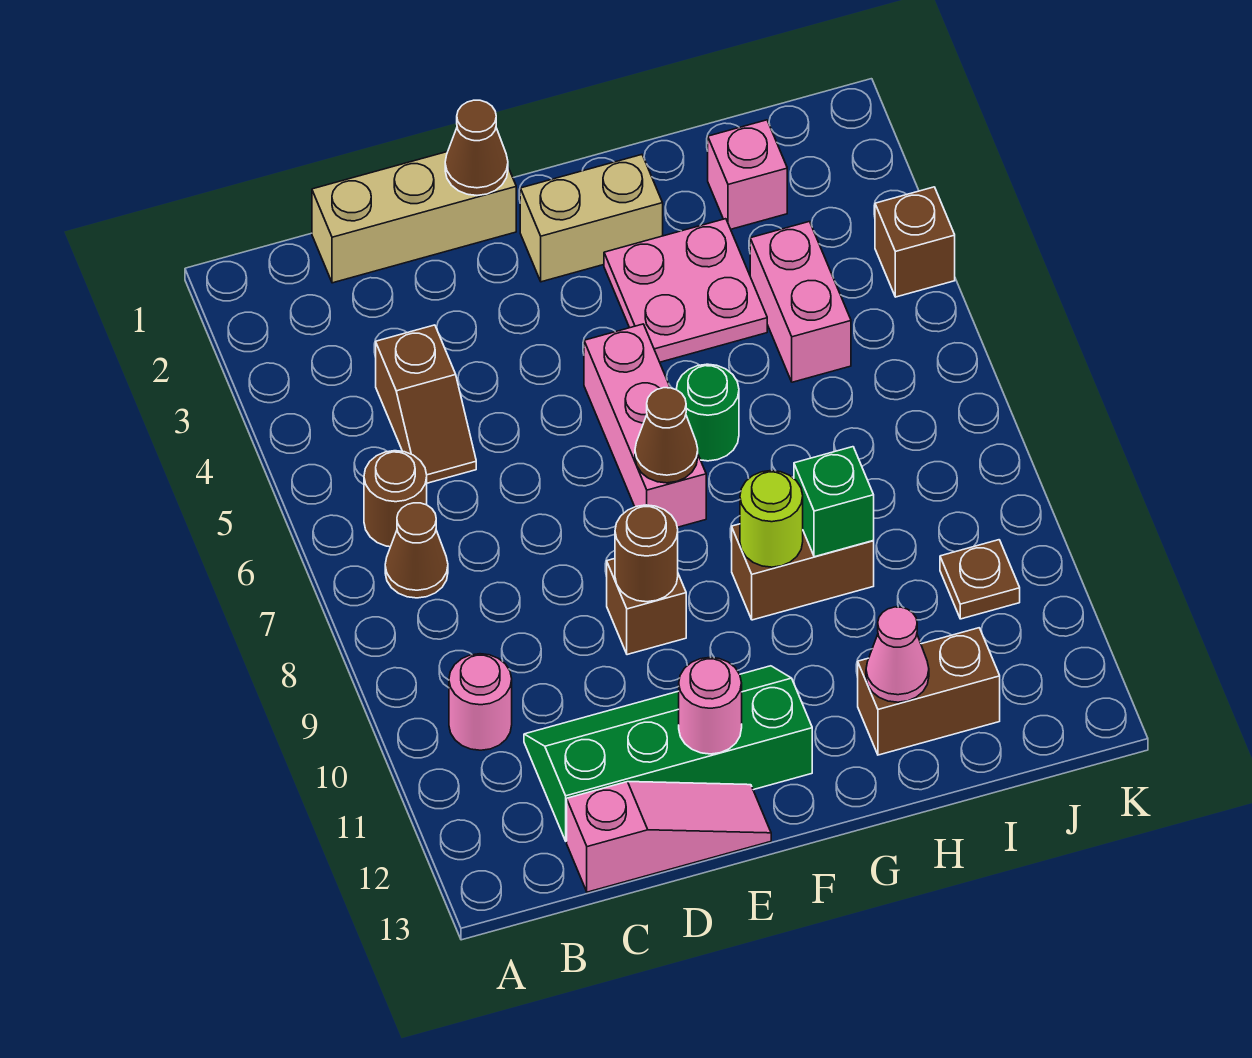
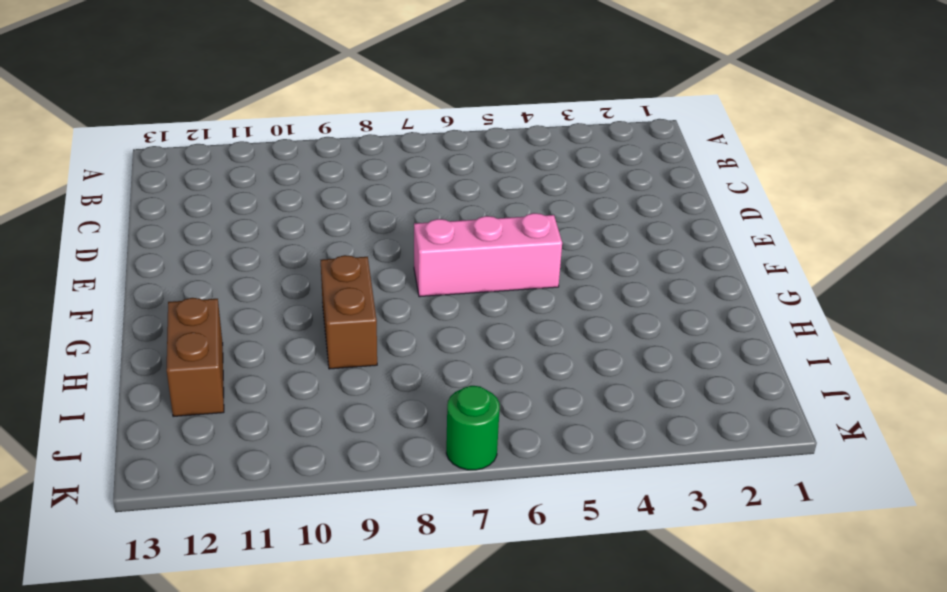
green 1x1 round brick [446,386,500,470] -> green 1x1 round brick moved to [676,364,739,461]
none -> brown 1x1 round brick [364,451,427,547]
none -> brown 1x1 cone [385,503,448,598]
none -> pink 1x1 round brick [449,654,512,750]

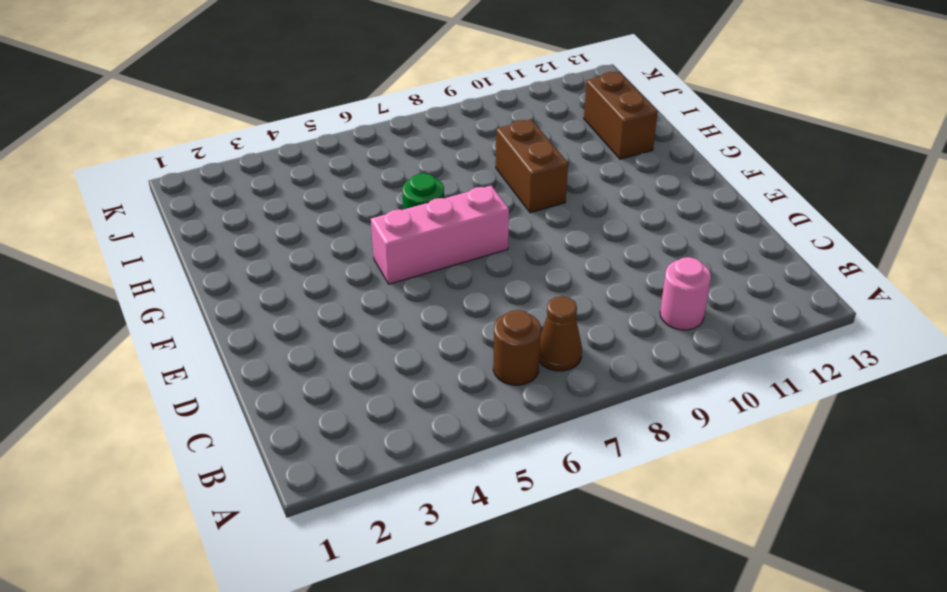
none -> tan 1x3 brick [312,152,516,283]
none -> brown 1x2 slope [376,325,476,483]
none -> green 2x4 slope [524,666,812,841]

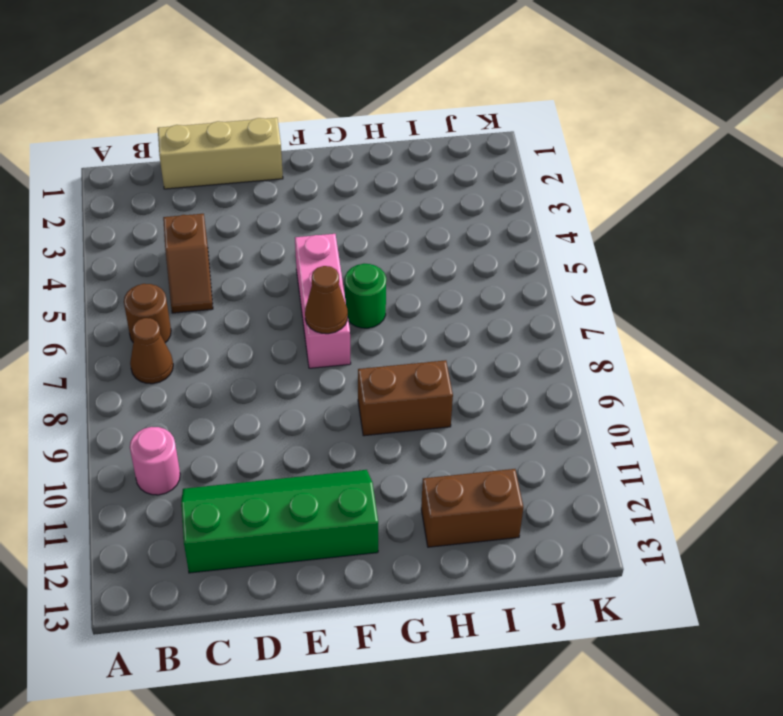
none -> pink 1x3 slope [567,782,771,892]
none -> brown 1x1 brick [607,559,686,655]
none -> tan 1x2 brick [520,155,663,282]

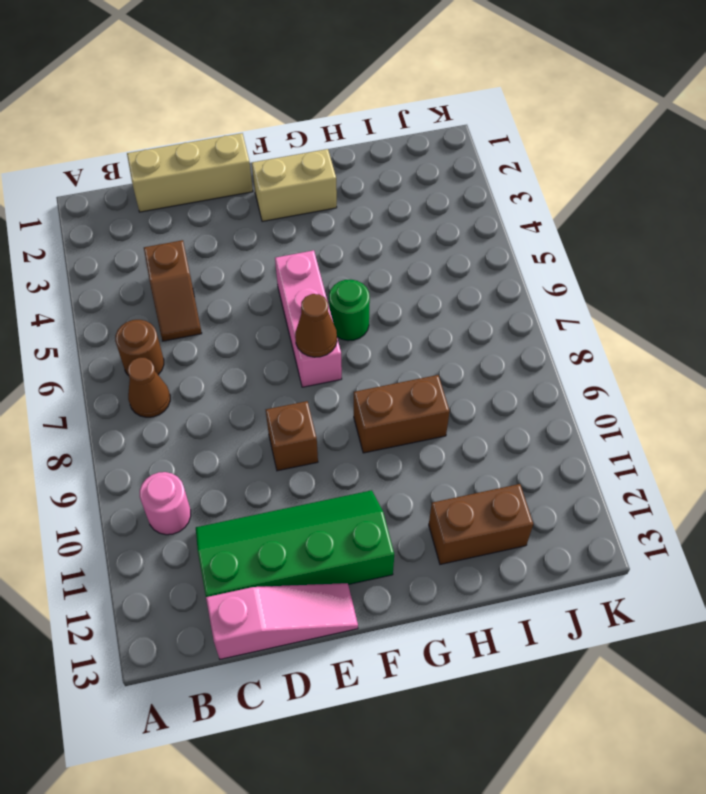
none -> pink 2x2 plate [604,219,767,362]
none -> pink 1x1 brick [708,120,787,229]
none -> pink 1x2 brick [750,222,851,382]

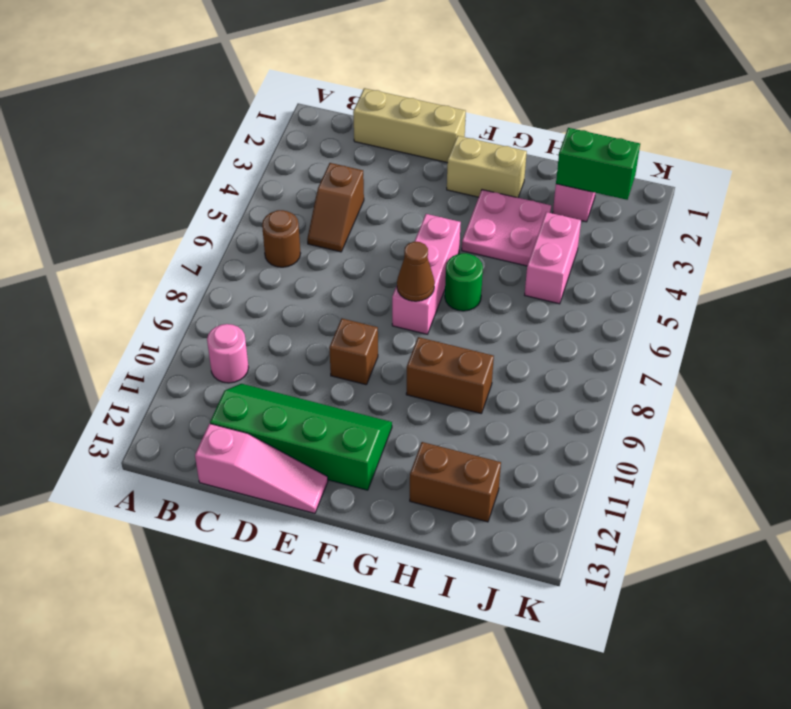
green 1x2 brick [556,128,640,200] -> none
none -> brown 1x1 cone [385,503,448,598]
none -> brown 1x1 plate [940,540,1020,619]
none -> brown 1x1 brick [875,187,955,297]

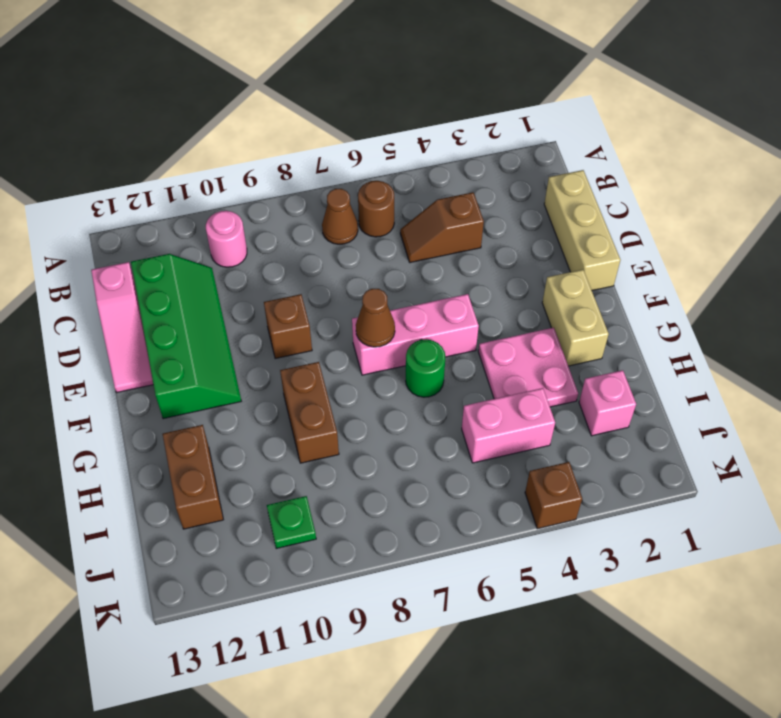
green 1x1 plate [267,496,316,549] -> brown 1x1 plate [940,540,1020,619]
none -> brown 1x1 cone [445,100,508,195]
none -> brown 1x1 round brick [615,505,678,602]
none -> pink 1x1 round brick [679,657,742,754]

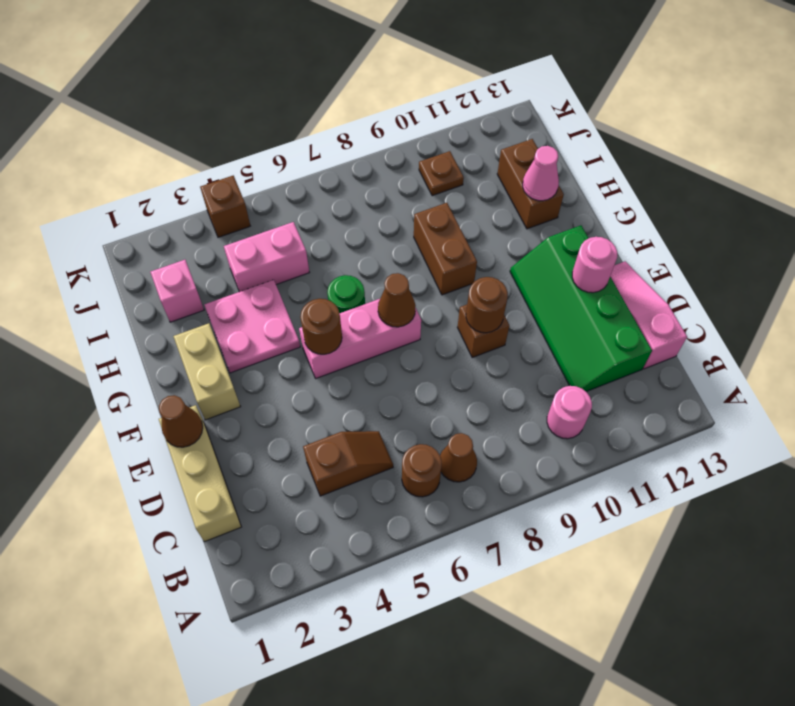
brown 1x1 round brick [300,299,342,354] -> none
none -> lime 1x1 round brick [740,471,803,567]
none -> green 1x1 brick [794,447,874,557]

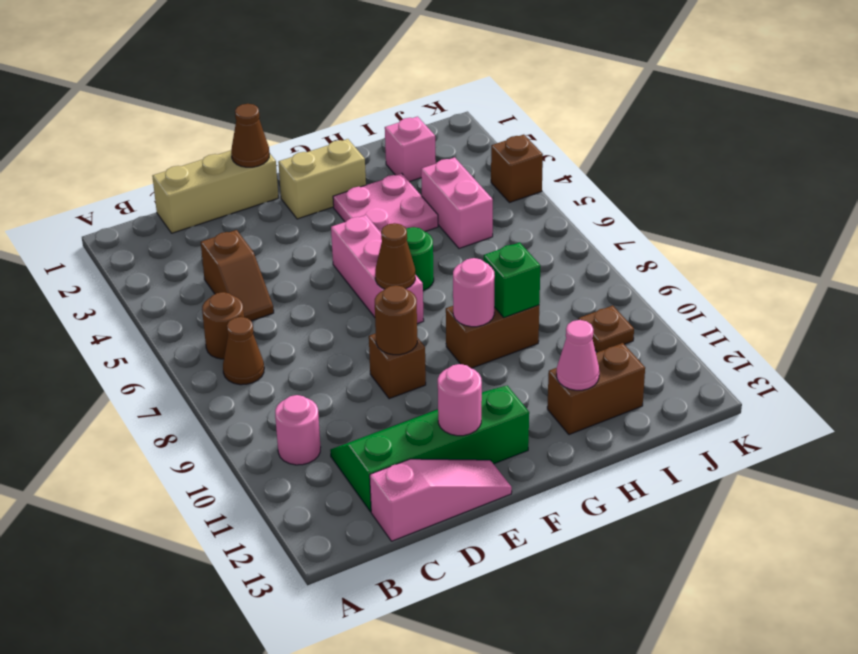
pink 1x1 round brick [453,258,495,327] -> lime 1x1 round brick [740,471,803,567]

